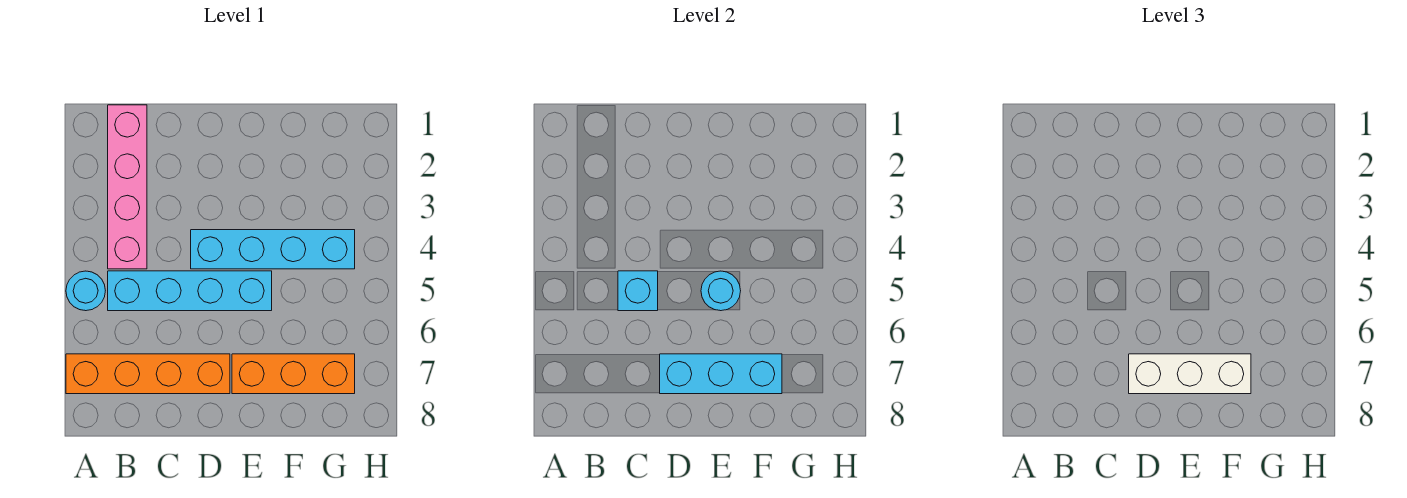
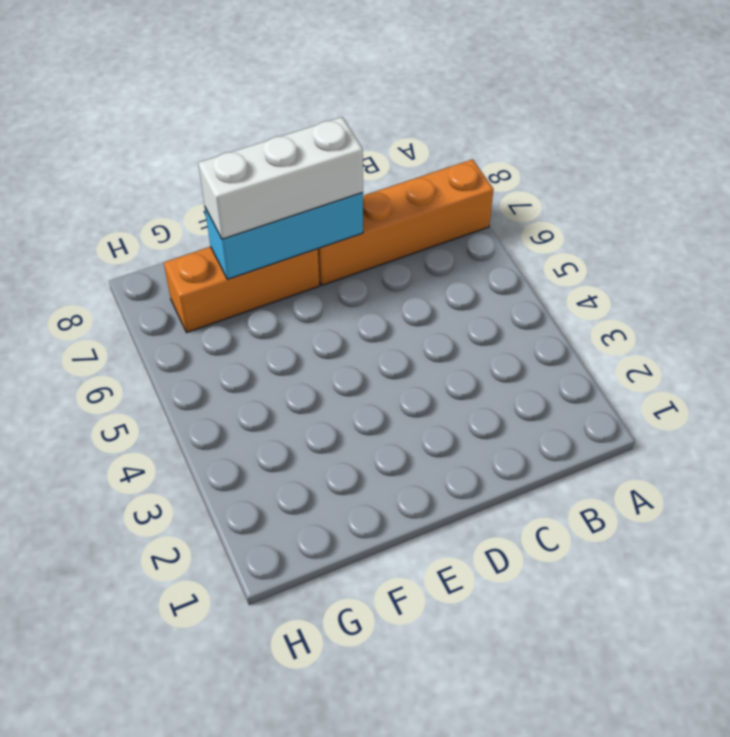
none -> cyan 1x1 round brick [66,271,105,311]
none -> pink 1x4 brick [108,105,147,269]

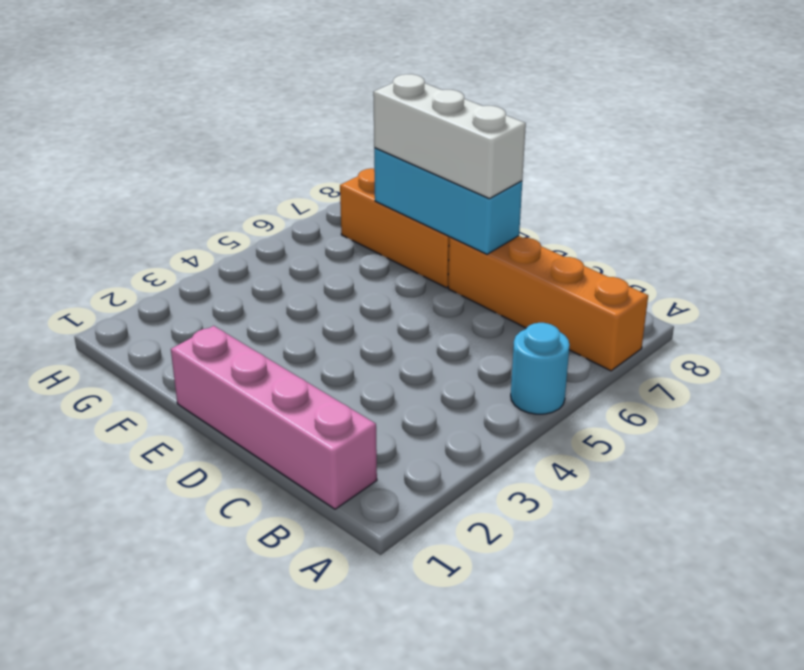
pink 1x4 brick [171,326,377,509] -> pink 1x4 brick turned to [108,105,147,269]
none -> cyan 1x4 brick [108,271,272,311]
none -> cyan 1x4 brick [191,230,355,269]

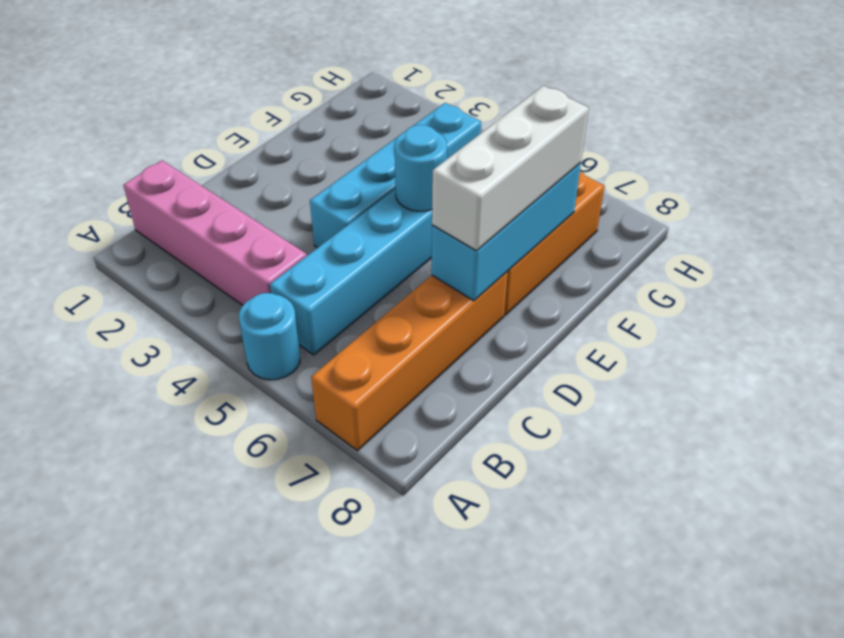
none -> cyan 1x1 brick [618,271,658,311]

